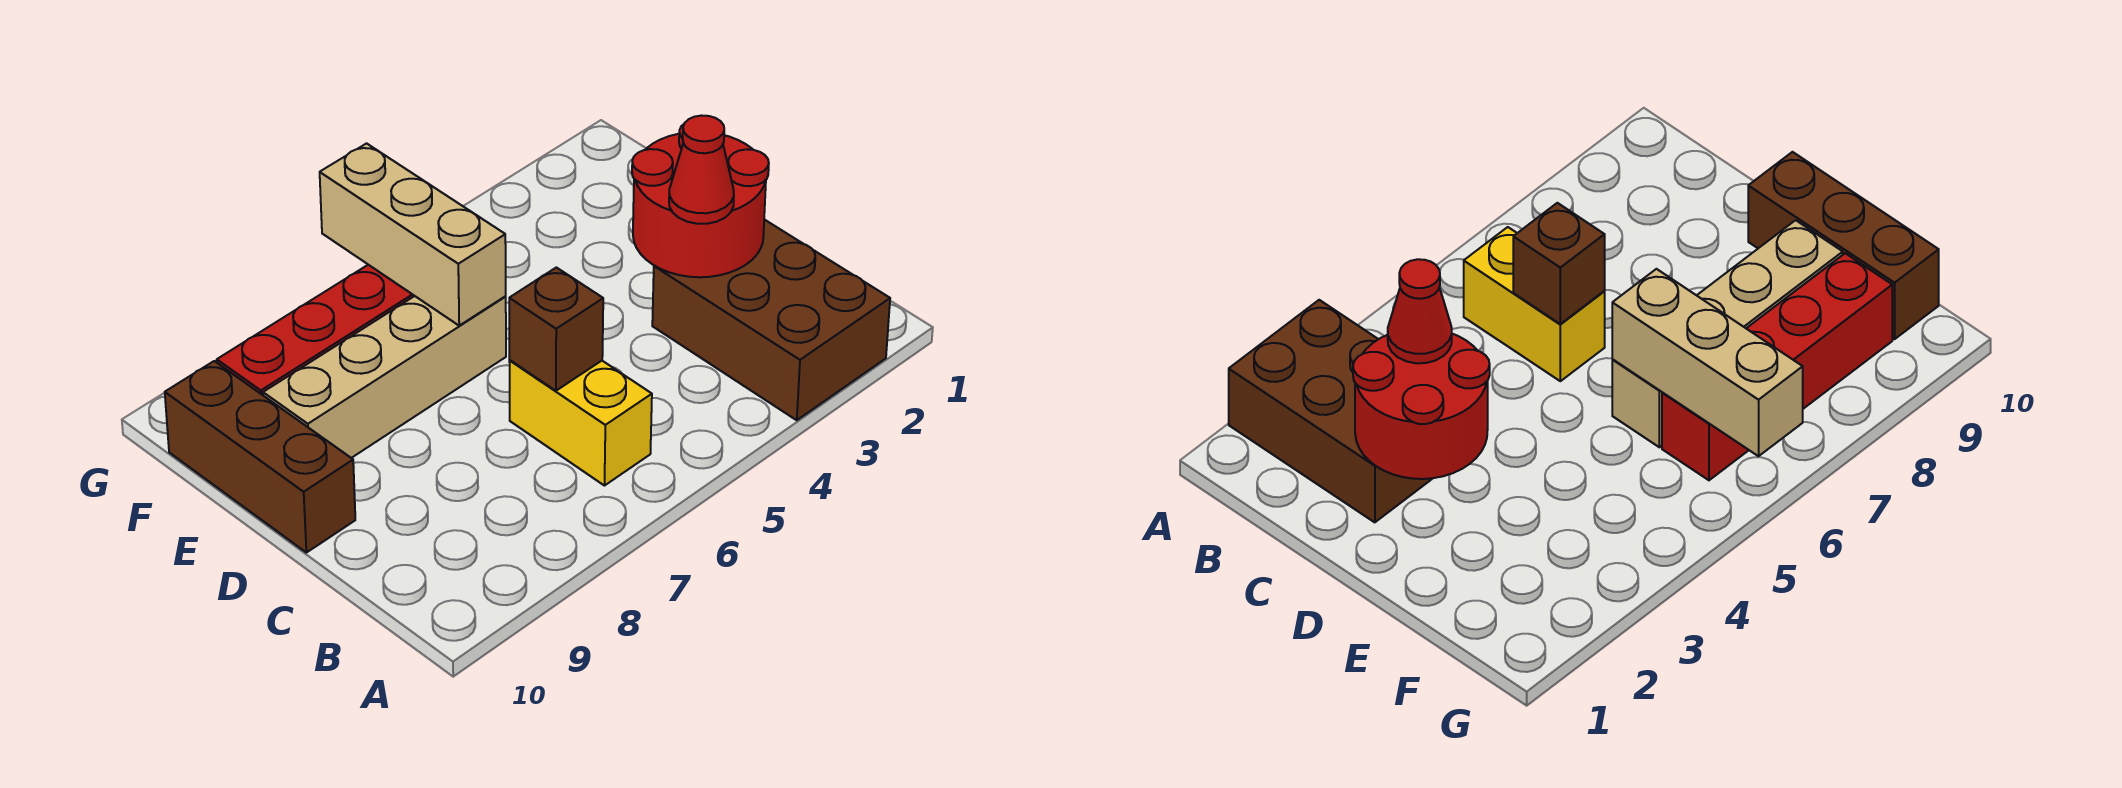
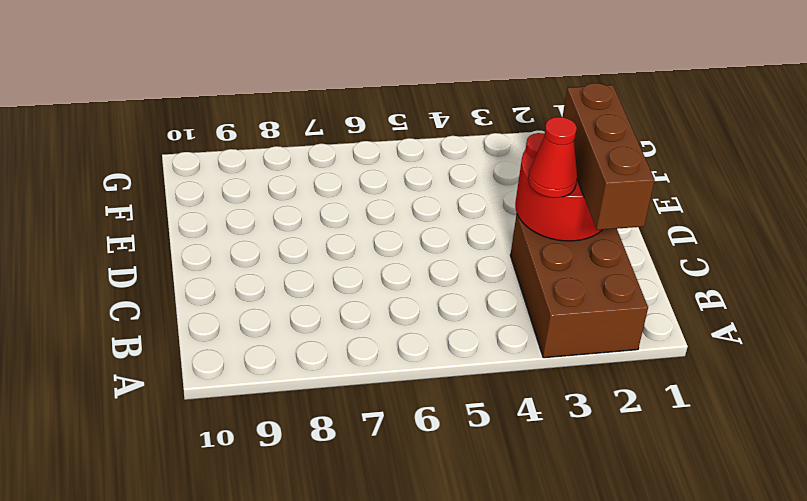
brown 1x3 brick [563,83,655,230] -> brown 1x3 brick moved to [165,361,355,553]
none -> yellow 1x2 brick [509,360,652,486]
none -> tan 1x4 brick [263,296,506,458]

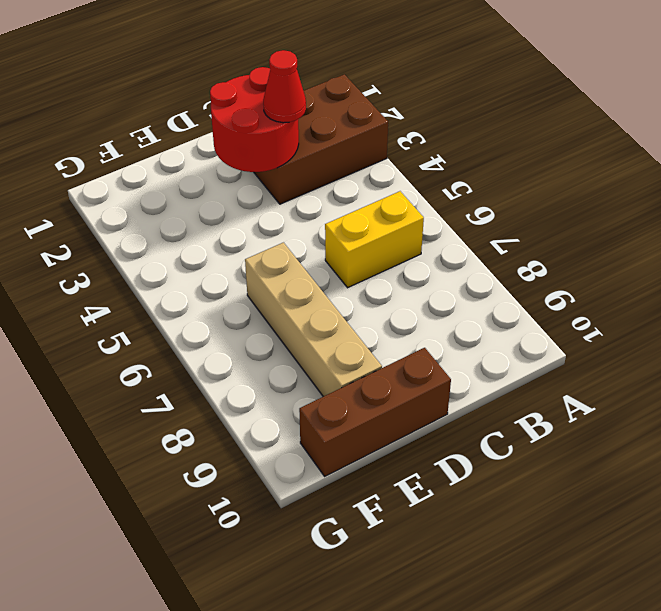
none -> red 1x4 brick [217,265,414,395]
none -> brown 1x1 brick [509,267,603,391]

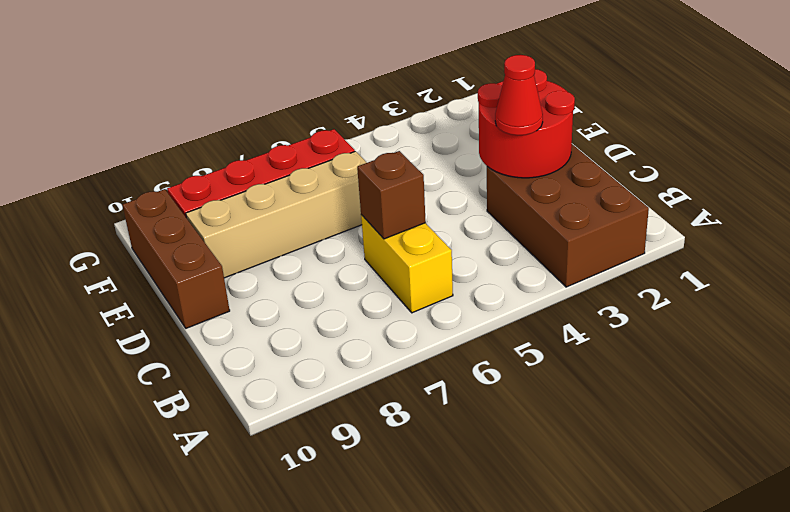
none -> tan 1x3 brick [320,143,506,326]

